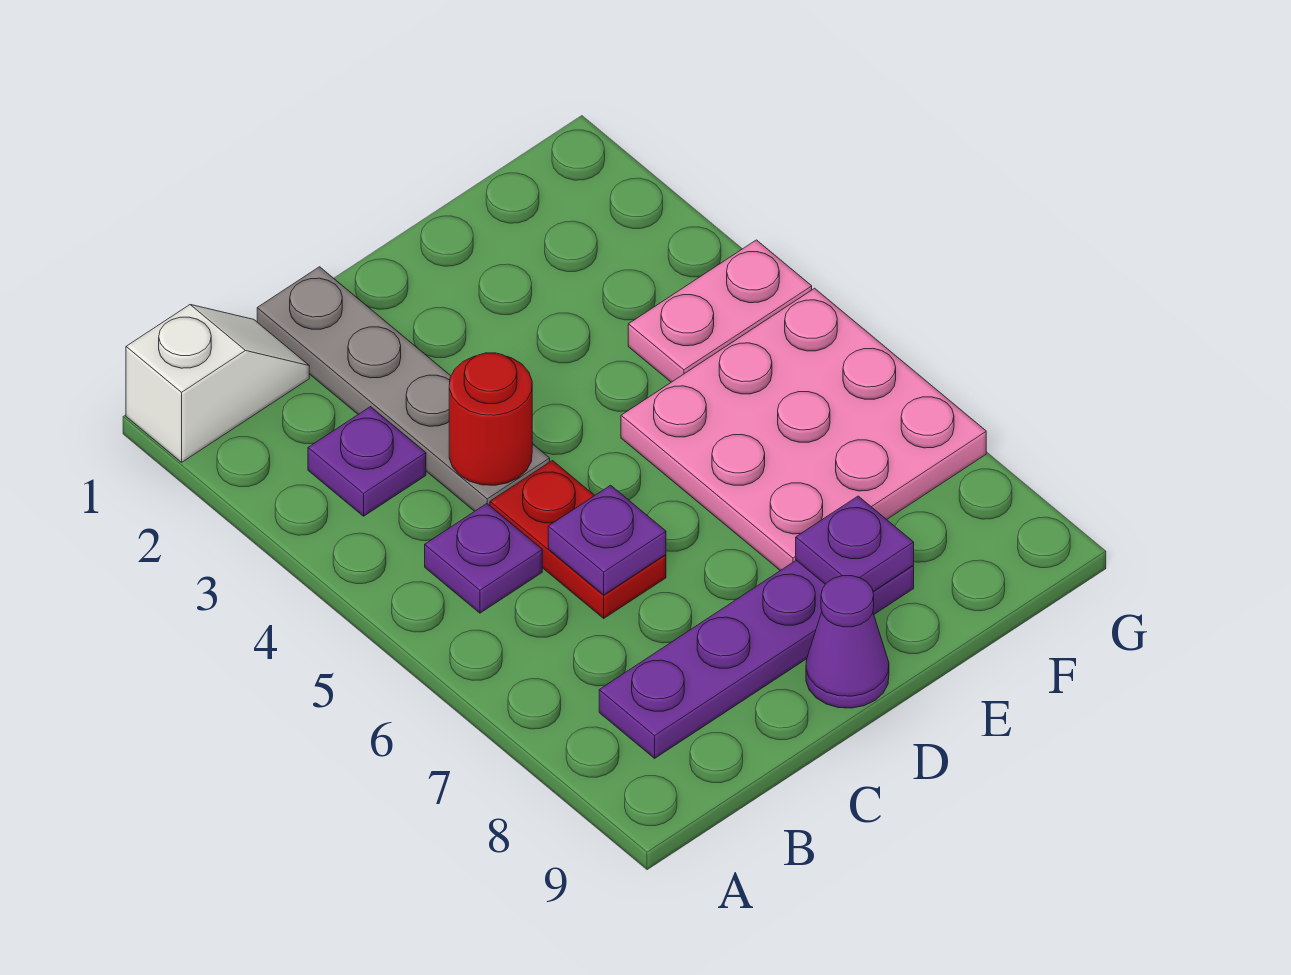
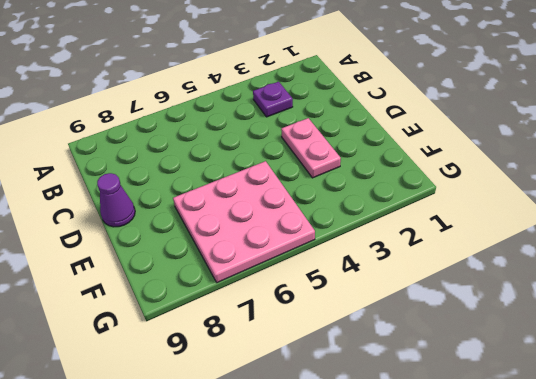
pink 1x2 plate [281,118,341,178] -> pink 1x2 plate moved to [628,240,812,382]
none -> white 1x2 slope [126,305,309,462]
none -> purple 1x1 plate [425,504,542,613]
none -> purple 1x4 plate [599,560,914,758]

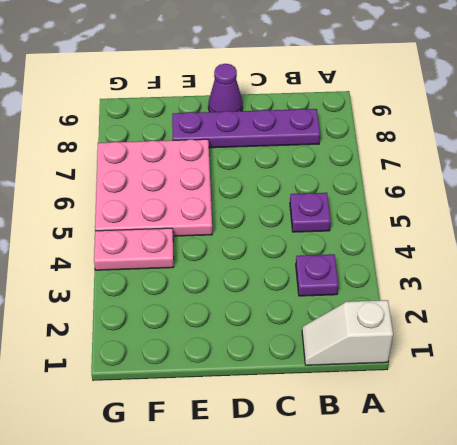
none -> grey 1x4 plate [257,267,550,511]
none -> red 1x2 plate [490,461,666,618]
none -> red 1x1 round brick [449,353,532,485]

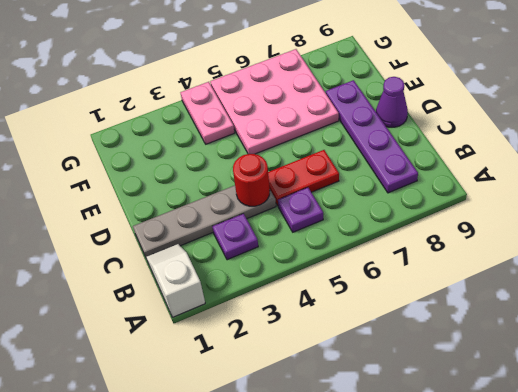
none -> purple 1x1 plate [548,485,666,595]
none -> purple 1x1 plate [796,496,914,591]

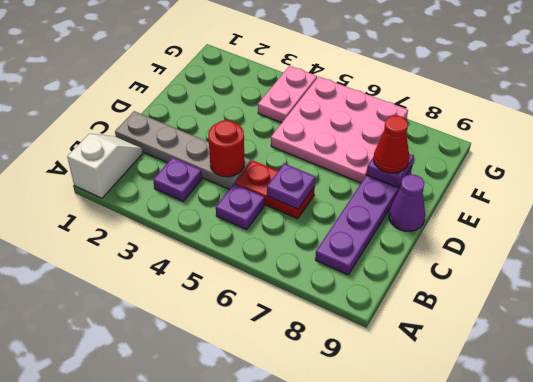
red 1x1 cone [374,115,409,173] -> none

